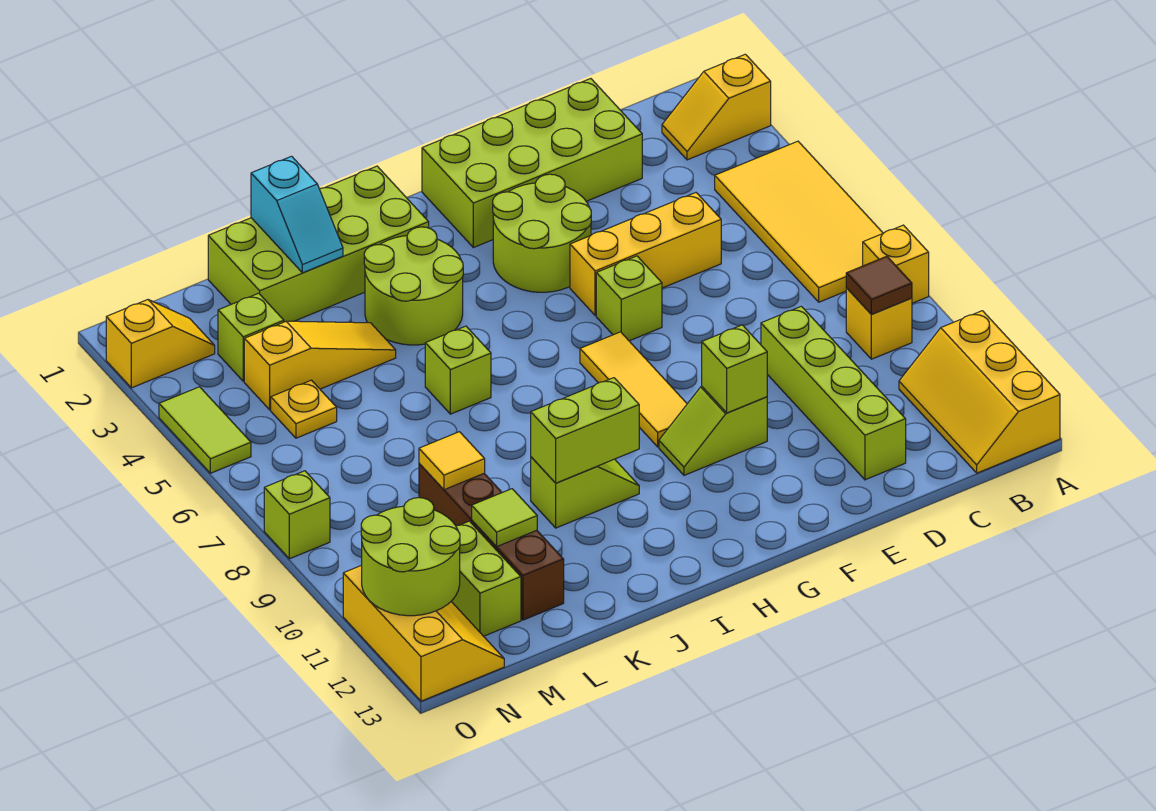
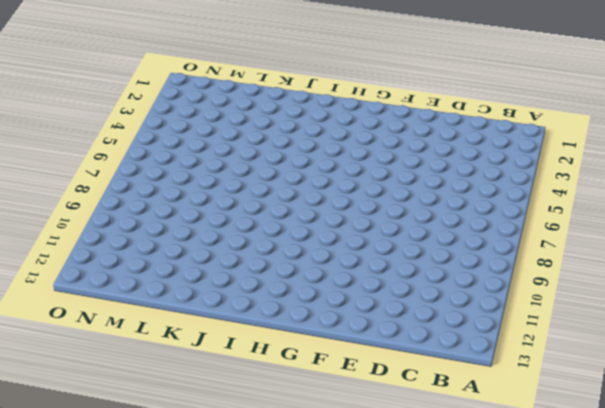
none -> yellow 1x2 slope [662,54,771,160]
none -> yellow 2x4 tile [715,141,883,302]
none -> yellow 1x1 brick [863,225,929,303]
none -> yellow 2x3 slope [899,311,1060,473]

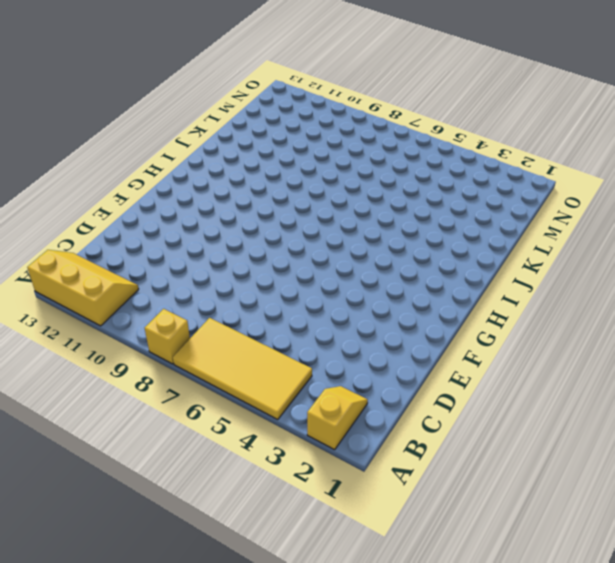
none -> yellow 1x1 brick [846,288,912,359]
none -> lime 2x4 brick [422,79,642,248]
none -> yellow 1x3 brick [570,193,721,315]
none -> lime 1x4 brick [761,306,906,480]

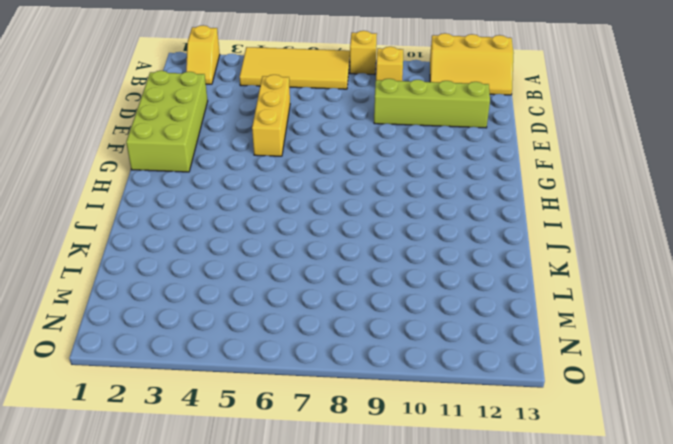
none -> lime 2x2 round brick [493,174,591,292]
none -> lime 1x1 brick [596,256,662,341]
none -> lime 1x2 slope [659,387,767,475]
none -> yellow 1x3 tile [580,332,687,447]

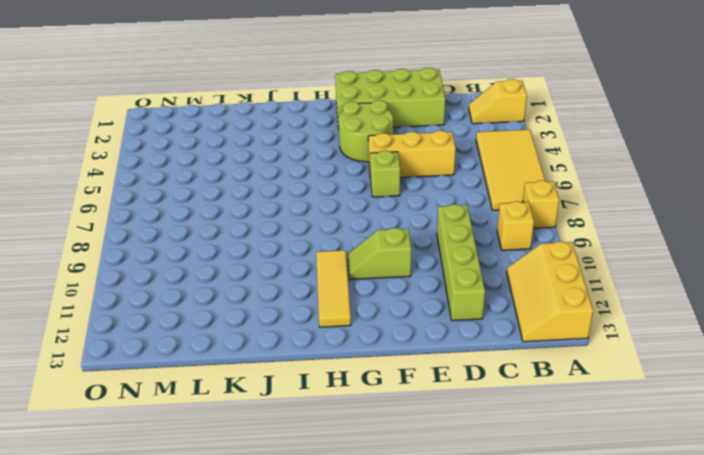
yellow 1x3 tile [316,250,351,327] -> yellow 1x3 tile moved to [580,332,687,447]
none -> lime 2x4 brick [208,166,429,322]
none -> lime 2x2 round brick [364,227,463,345]
none -> lime 1x2 slope [531,457,639,528]
none -> lime 1x1 brick [425,326,491,414]

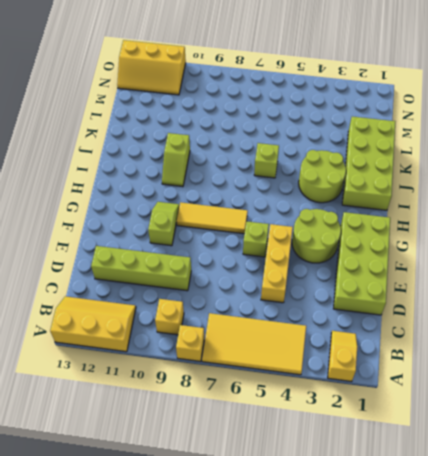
none -> yellow 1x3 slope [244,321,396,410]
none -> brown 1x4 brick [419,463,564,620]
none -> lime 1x1 brick [218,293,284,381]
none -> yellow 1x1 plate [271,380,337,438]

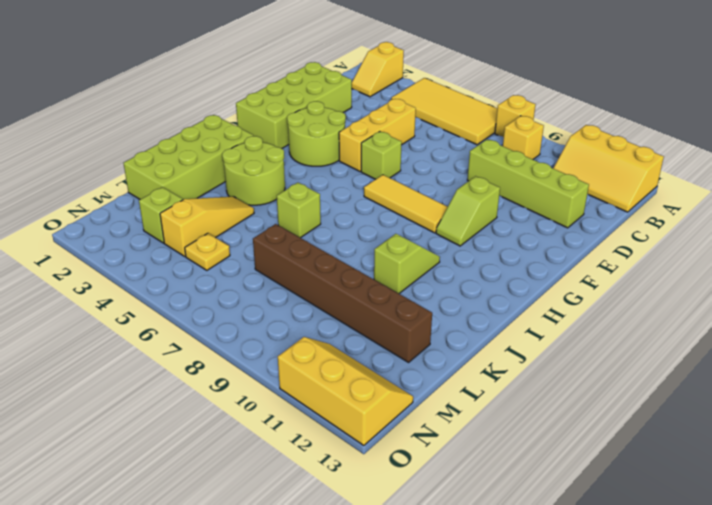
brown 1x6 brick [253,224,432,362] -> brown 1x4 brick [419,463,564,620]
none -> lime 1x2 brick [451,521,521,636]
none -> yellow 1x2 slope [106,300,215,388]
none -> lime 1x2 tile [159,387,251,473]
none -> lime 1x1 brick [264,471,330,559]

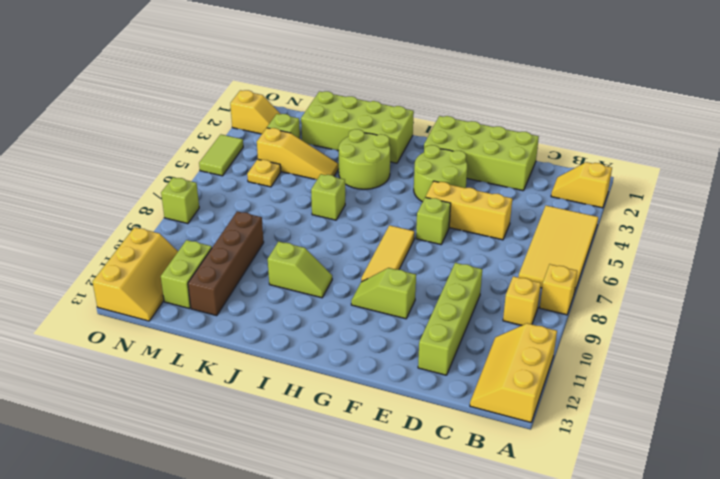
none -> brown 1x1 tile [846,256,912,314]
none -> lime 1x1 brick [702,325,767,413]
none -> lime 1x2 brick [531,378,639,483]
none -> cyan 1x2 slope [251,156,343,273]

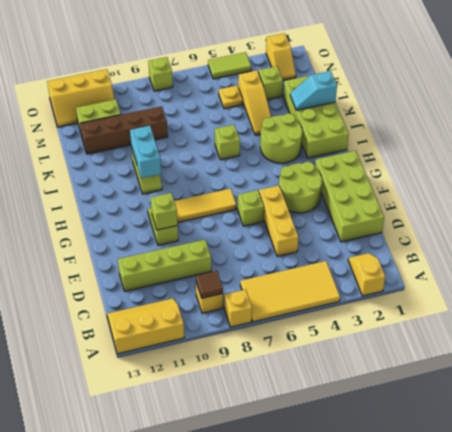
cyan 1x2 brick [130,126,161,178] -> lime 1x2 brick [531,378,639,483]
none -> yellow 1x1 tile [419,432,485,490]
none -> lime 1x1 tile [472,489,537,546]
none -> lime 2x2 round brick [361,498,460,616]

